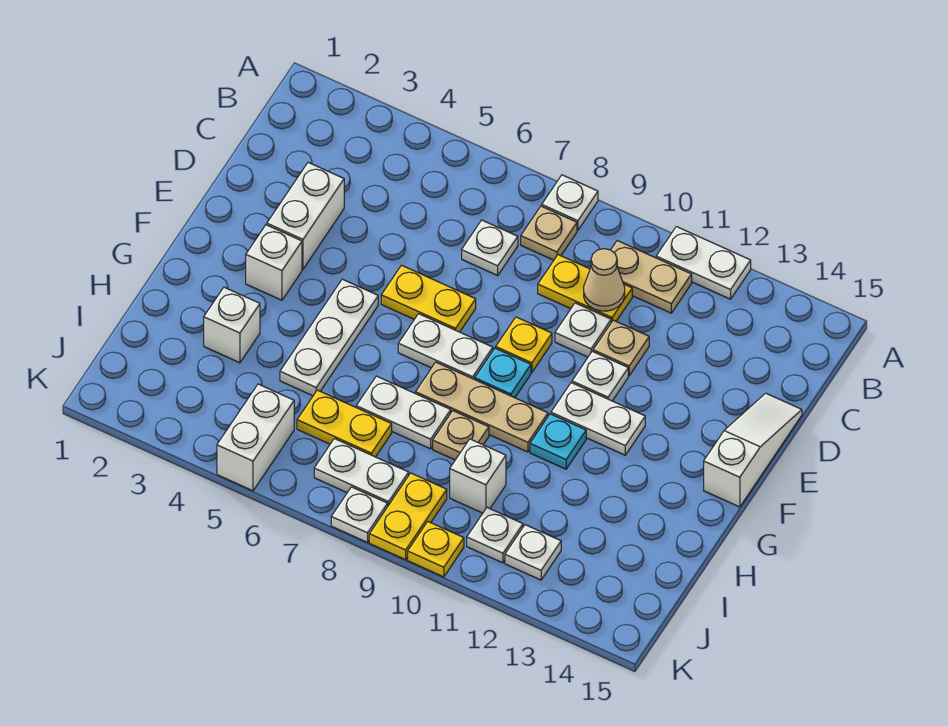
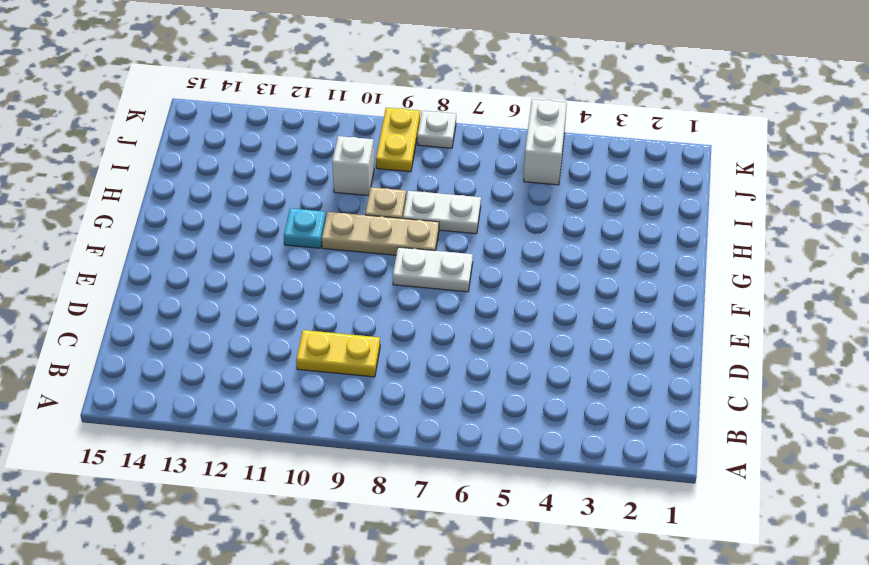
none -> white 1x1 plate [542,175,598,230]
none -> white 1x2 plate [656,227,751,299]
none -> tan 1x1 plate [521,206,577,260]
none -> tan 1x2 plate [611,241,692,313]

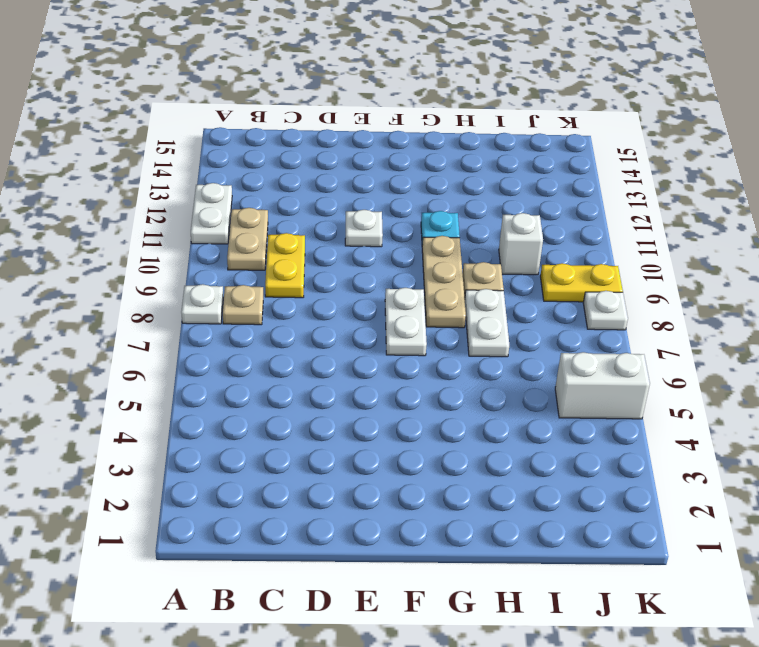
none -> white 1x1 plate [462,220,518,275]
none -> white 1x2 brick [267,163,344,269]
none -> white 1x1 plate [555,303,611,357]
none -> tan 1x1 plate [593,320,649,375]

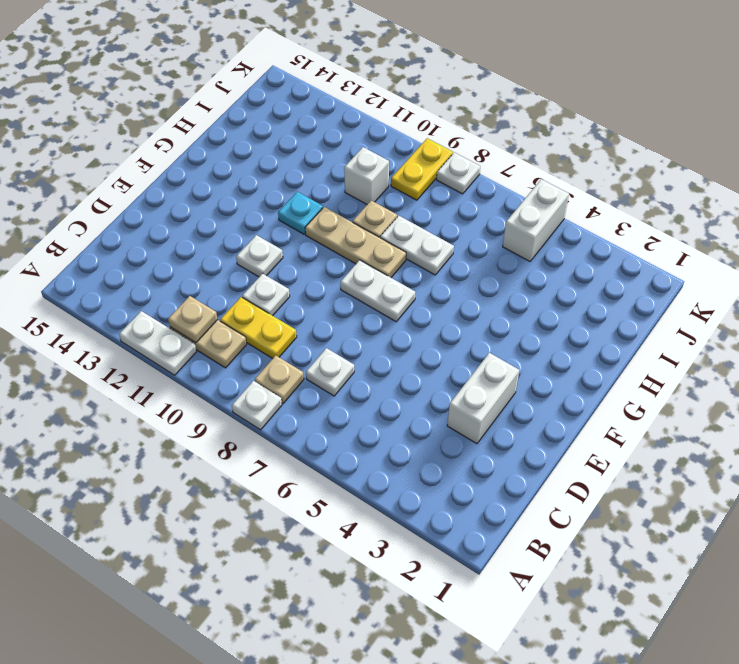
tan 1x1 plate [168,296,218,343] -> tan 1x1 plate moved to [593,320,649,375]
none -> white 1x3 slope [704,393,802,507]
none -> yellow 1x2 plate [381,265,476,332]
none -> yellow 1x1 plate [496,317,552,372]
none -> white 1x1 brick [246,225,302,300]

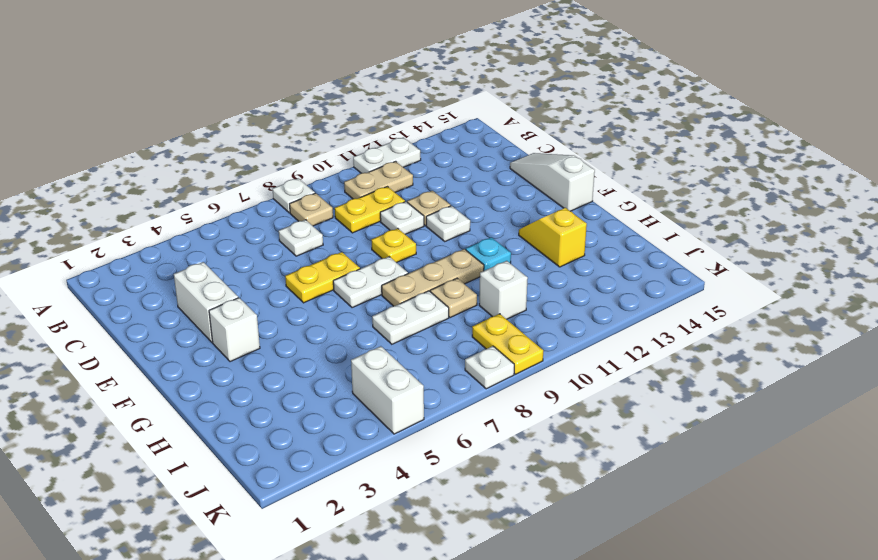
yellow 1x2 slope [519,208,587,267] -> none
none -> white 1x3 plate [280,279,378,396]
none -> cyan 1x1 plate [475,348,531,398]
none -> white 1x2 plate [551,383,645,455]
none -> white 1x1 brick [204,287,260,363]

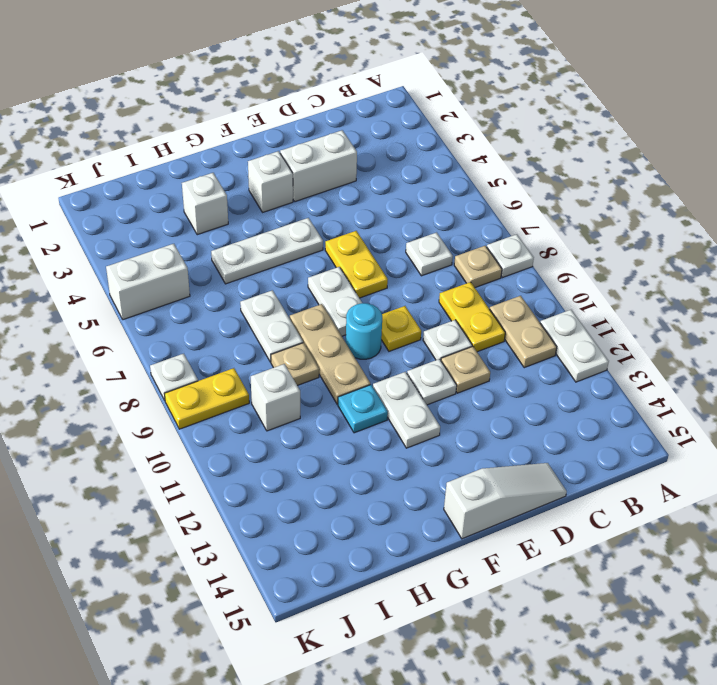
cyan 1x1 round brick [346,303,382,359] -> cyan 1x1 plate [475,348,531,398]
none -> yellow 1x2 plate [297,390,392,457]
none -> white 1x2 plate [314,439,409,506]
none -> white 1x1 plate [467,508,523,563]
none -> white 1x1 plate [505,525,561,580]

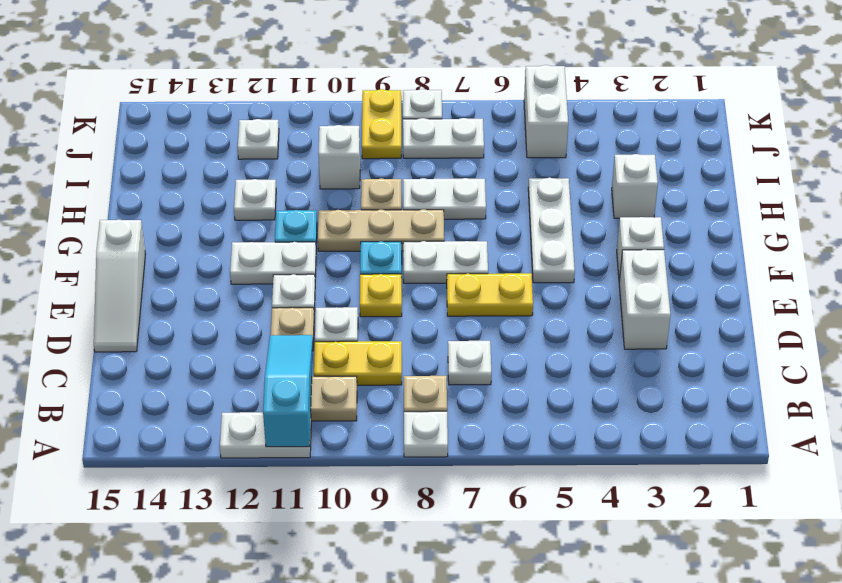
cyan 1x3 slope [263,335,313,447] -> none
white 1x1 plate [234,179,276,220] -> white 1x1 plate moved to [467,508,523,563]
none -> yellow 1x2 plate [297,390,392,457]
none -> yellow 1x1 plate [408,522,464,577]
none -> tan 1x1 cone [584,249,625,311]

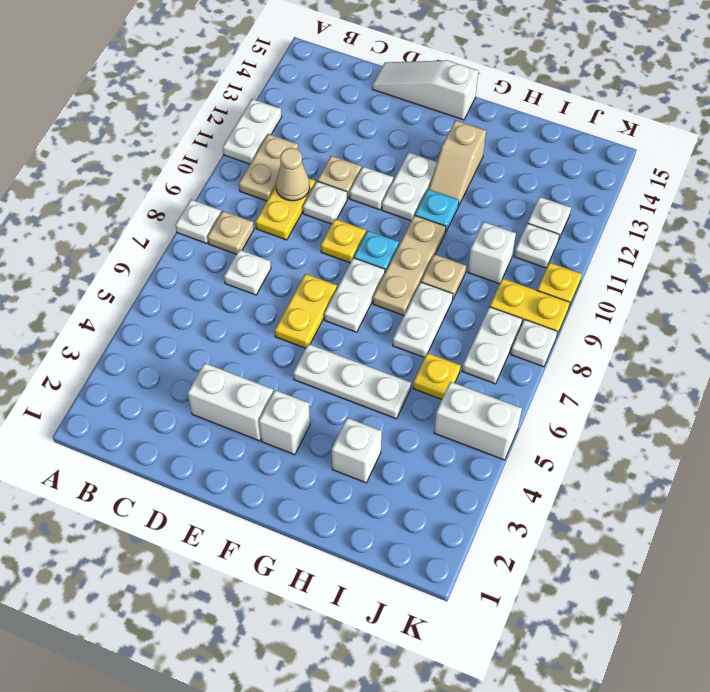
tan 1x2 slope [429,120,486,206] -> none
yellow 1x1 plate [413,353,461,399] -> yellow 1x2 plate [297,390,392,457]

